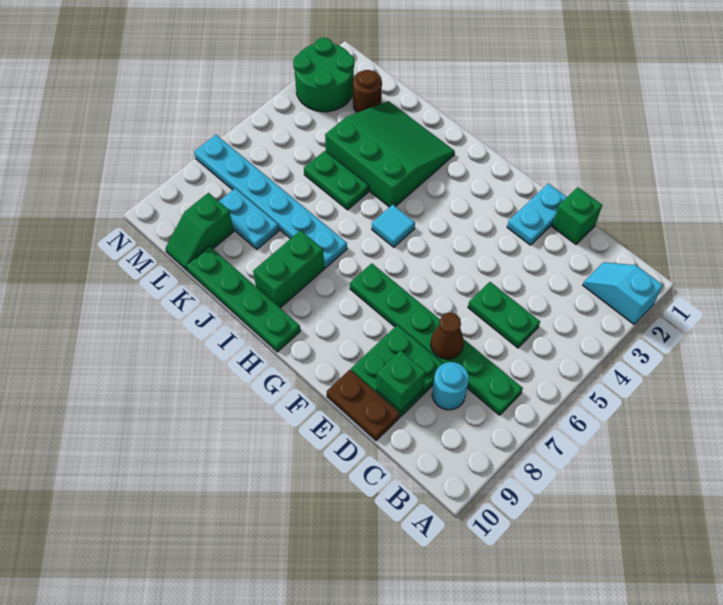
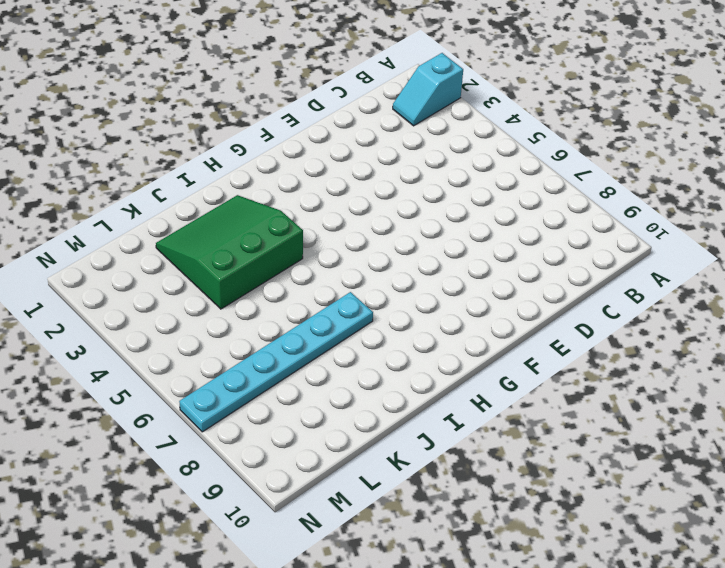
none -> green 1x6 plate [350,263,523,415]
none -> green 1x2 plate [468,282,540,348]
none -> cyan 1x1 round brick [432,362,469,410]

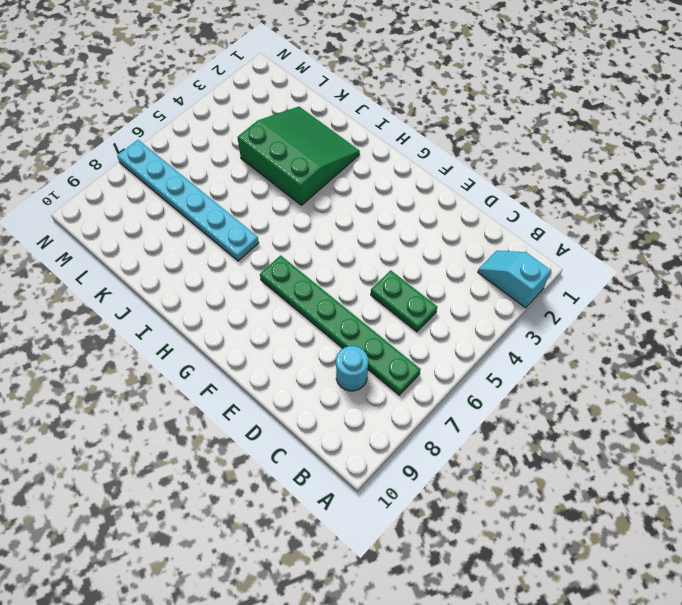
none -> green 1x1 brick [552,187,602,244]
none -> green 2x2 plate [351,325,443,417]
none -> brown 1x2 plate [327,370,400,441]

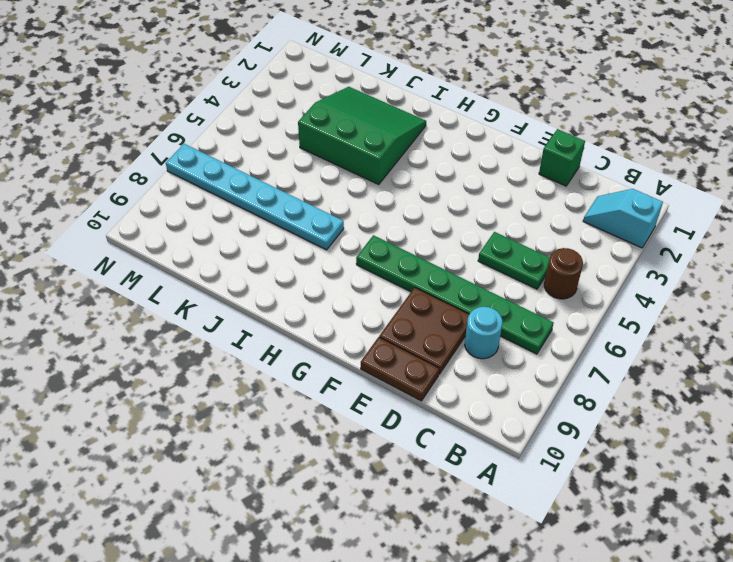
brown 1x1 round brick [544,248,583,299] -> brown 1x1 round brick moved to [353,70,382,113]
brown 2x2 plate [379,287,469,374] -> green 2x2 plate [351,325,443,417]
none -> cyan 1x2 plate [507,184,567,245]
none -> cyan 1x1 tile [372,205,415,247]
none -> green 1x4 plate [186,246,301,352]

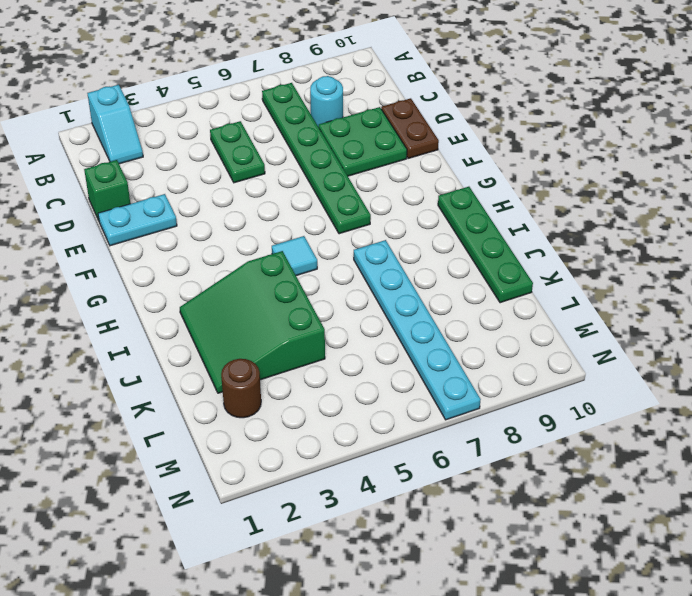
none -> green 1x2 brick [253,230,324,308]
none -> green 1x2 plate [304,151,369,210]
none -> cyan 1x2 plate [219,188,279,249]

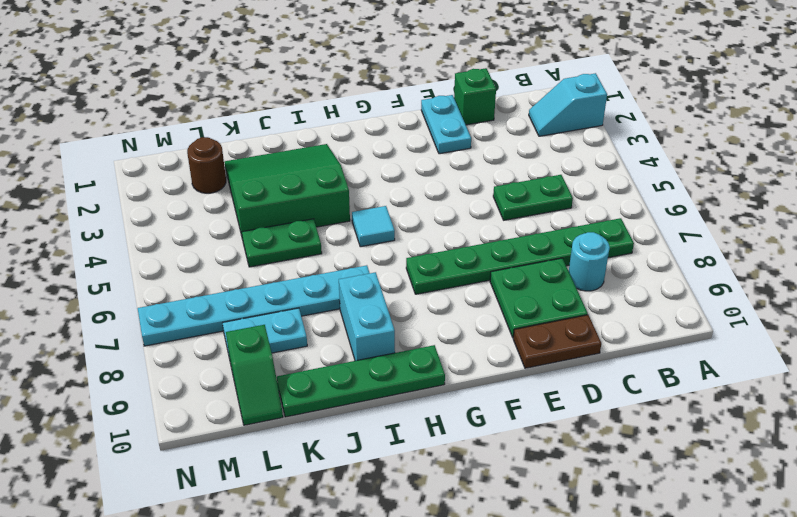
cyan 1x2 brick [339,272,395,361] -> green 1x2 brick [253,230,324,308]
none -> green 2x2 round brick [293,38,354,112]
none -> brown 1x1 cone [431,313,464,359]
none -> green 1x1 brick [376,350,426,412]

